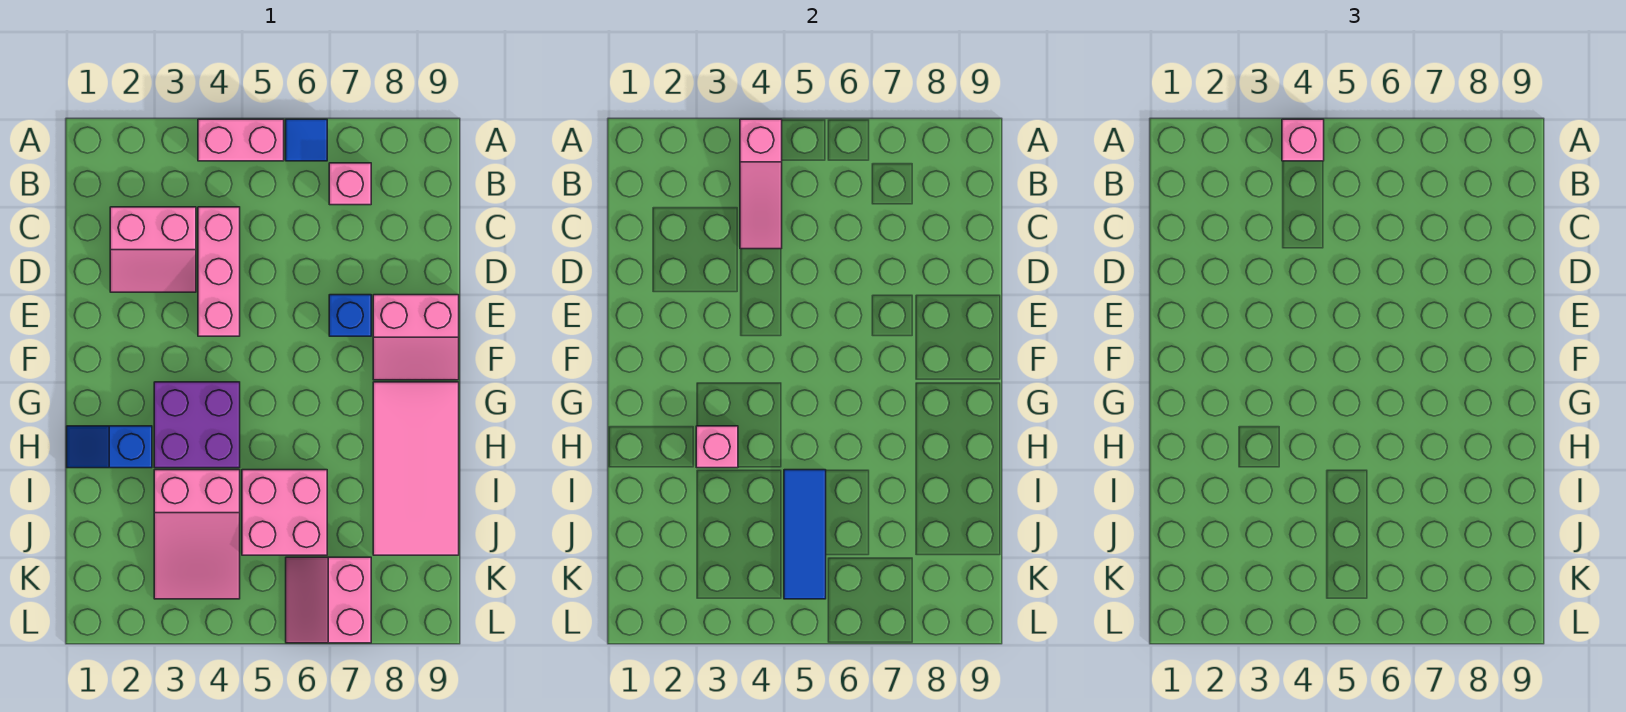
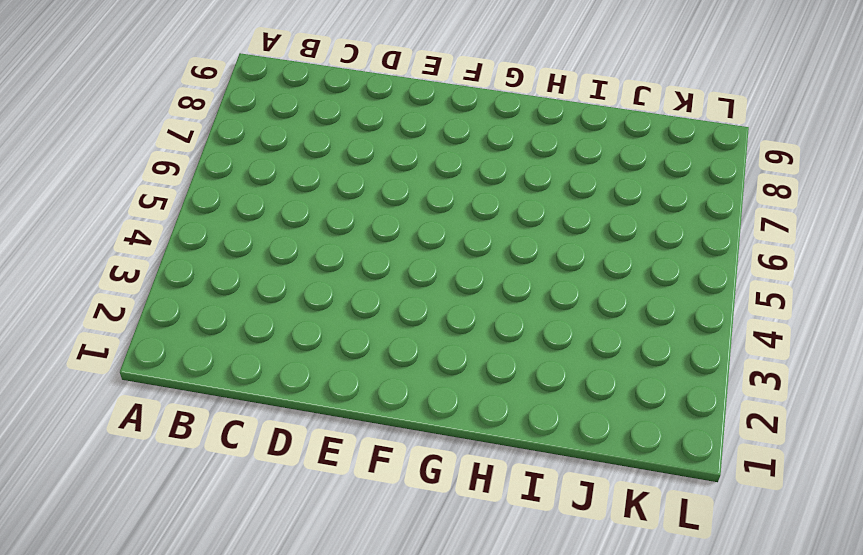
none -> pink 1x2 brick [198,119,284,161]
none -> blue 1x1 tile [286,119,327,161]
none -> pink 1x1 brick [329,163,371,205]

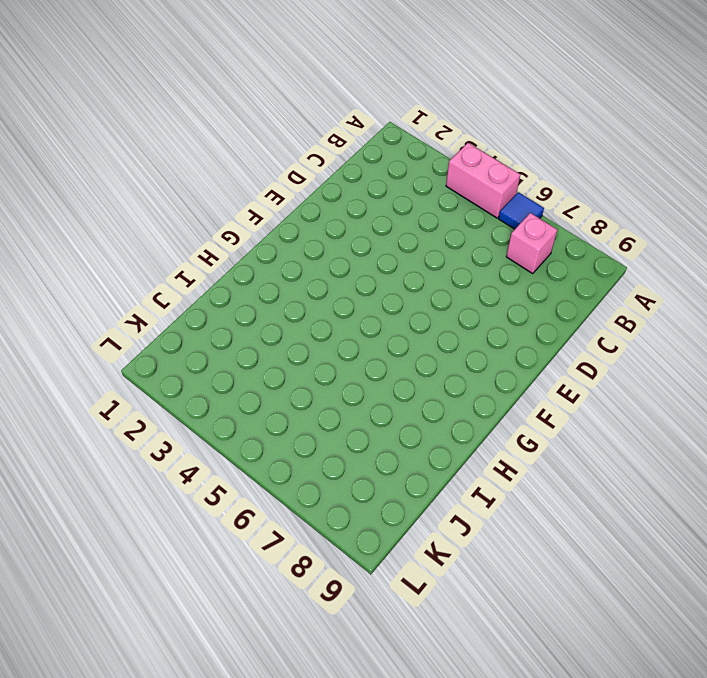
none -> pink 2x2 slope [110,207,196,292]
none -> pink 1x3 brick [198,207,240,336]
none -> blue 1x1 brick [329,295,371,336]

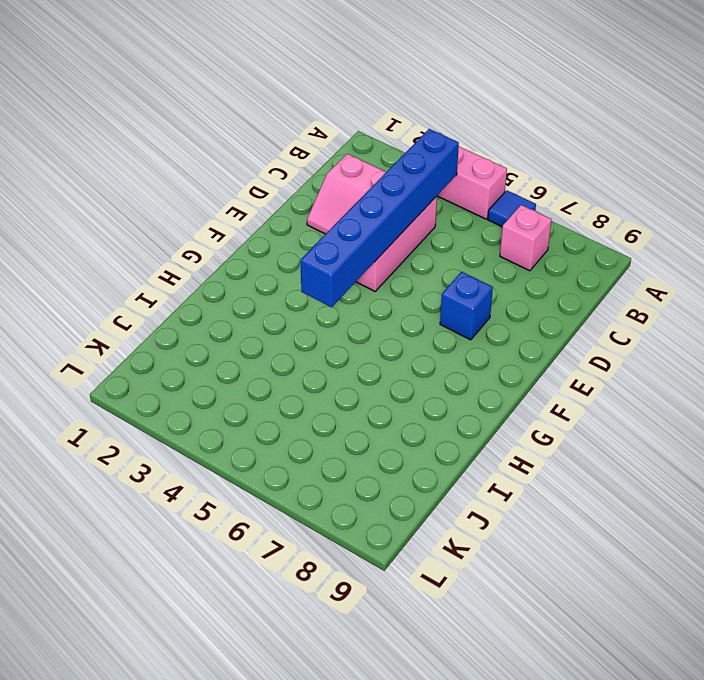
blue 1x6 brick [300,129,459,307] -> pink 1x3 slope [740,119,782,249]
none -> pink 2x2 slope [373,295,459,380]
none -> purple 2x2 brick [154,382,240,468]
none -> pink 2x4 tile [373,382,459,555]

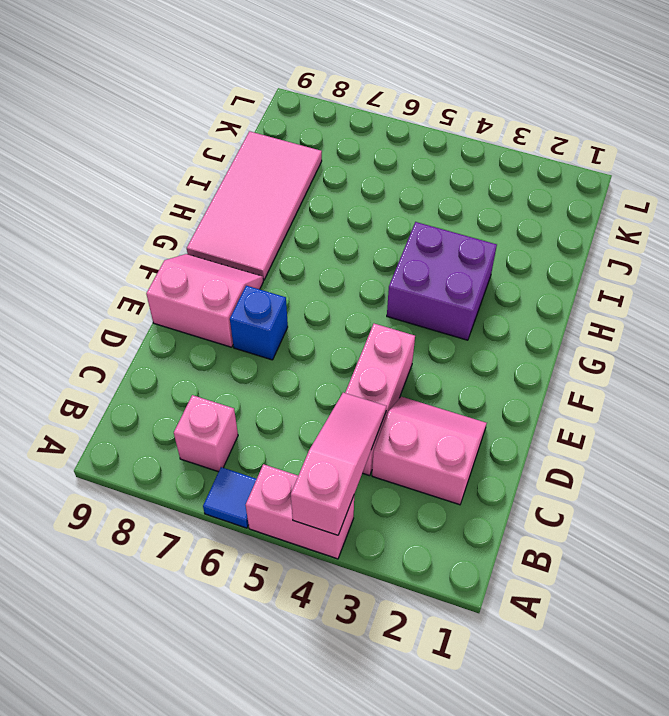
none -> blue 1x2 slope [67,426,152,468]
none -> pink 2x3 slope [154,470,240,599]
none -> pink 2x2 brick [242,470,327,555]

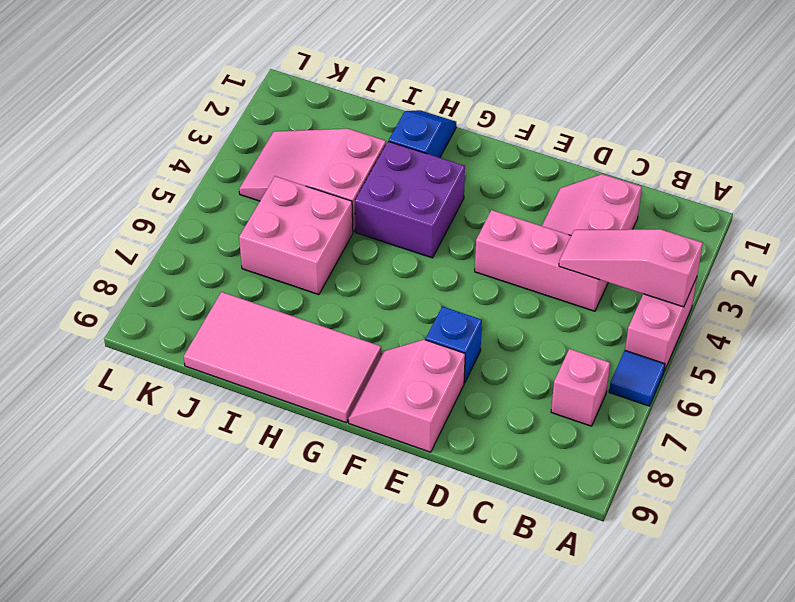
none -> pink 2x2 slope [286,557,371,643]
none -> pink 1x1 brick [696,426,738,468]
none -> blue 1x3 tile [784,470,826,599]

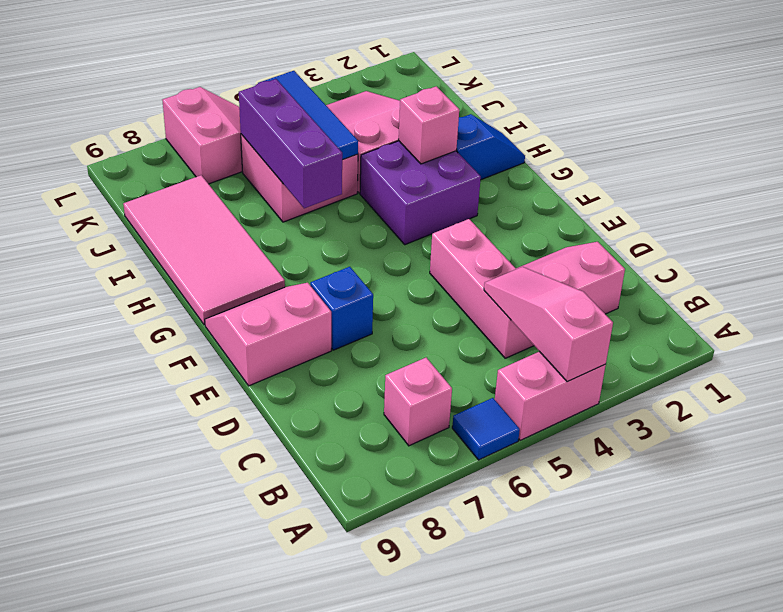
purple 1x3 brick [239,79,342,208] -> none
none -> pink 1x1 brick [1282,119,1324,161]

